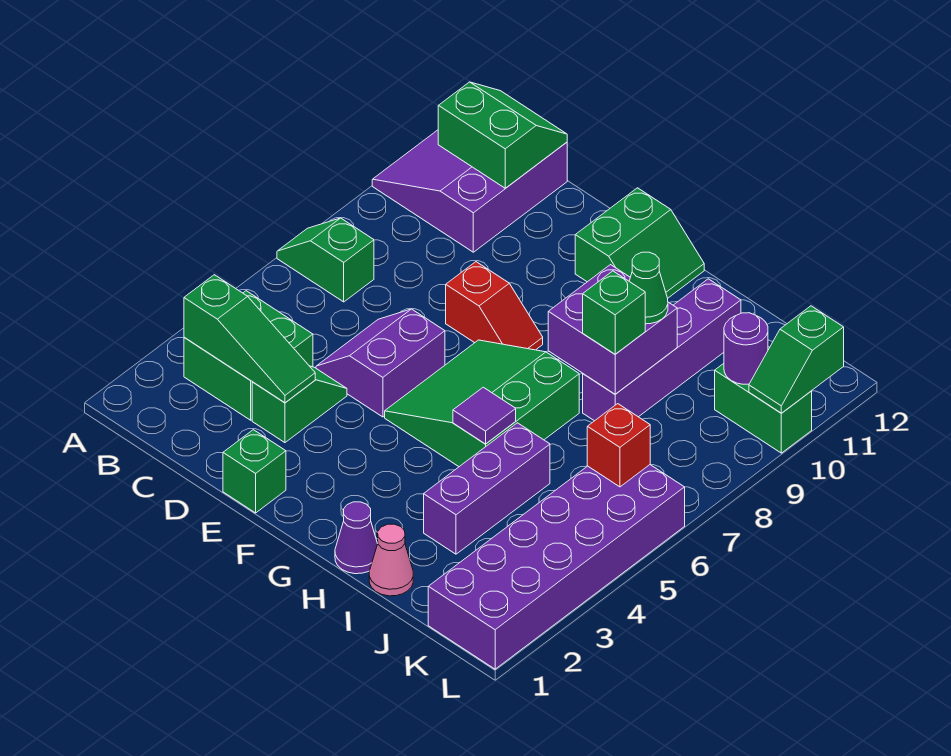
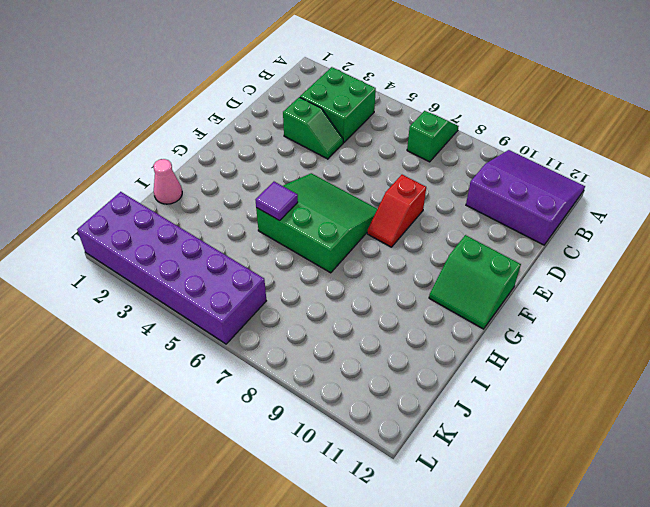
none -> purple 2x2 slope [316,309,445,417]
none -> green 1x1 brick [223,430,286,513]
none -> purple 1x1 cone [335,502,378,574]

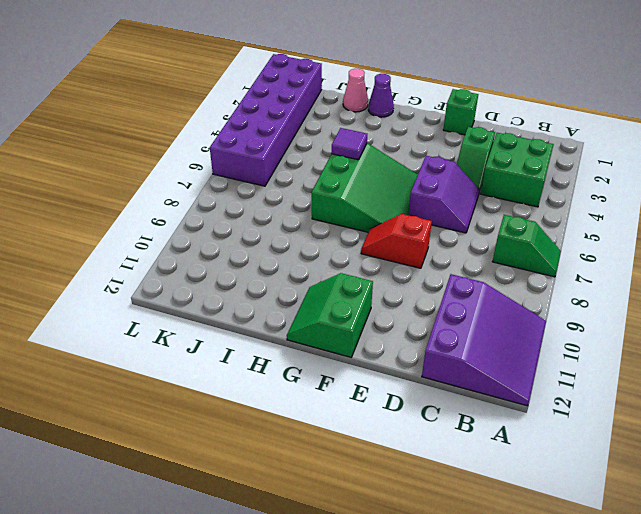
none -> purple 1x3 brick [424,423,550,554]
none -> purple 1x4 brick [583,279,741,421]
none -> green 1x2 brick [715,364,812,453]

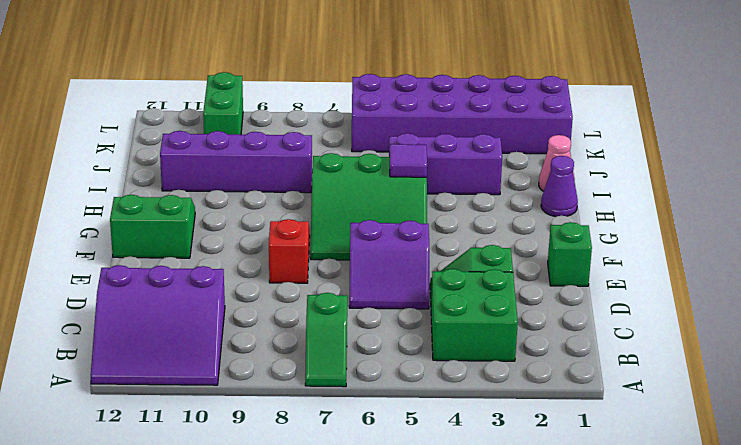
none -> green 1x3 slope [184,275,315,403]
none -> green 2x2 slope [438,82,567,188]
none -> purple 2x2 brick [548,265,677,394]

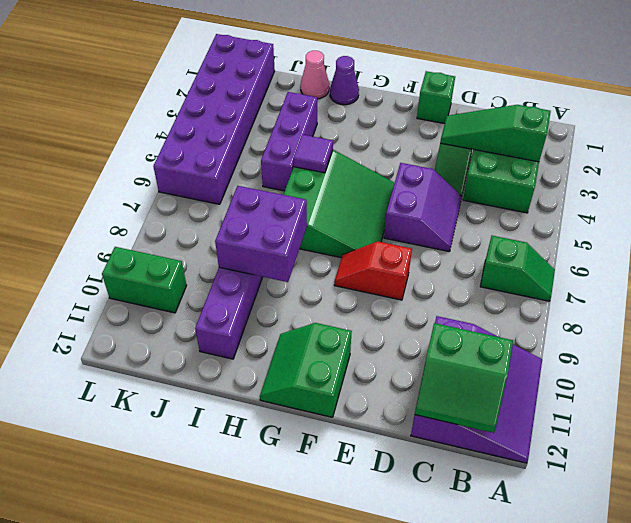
none -> red 1x1 brick [587,404,650,487]
none -> purple 1x1 round brick [724,313,768,384]
none -> green 1x2 slope [749,306,844,413]

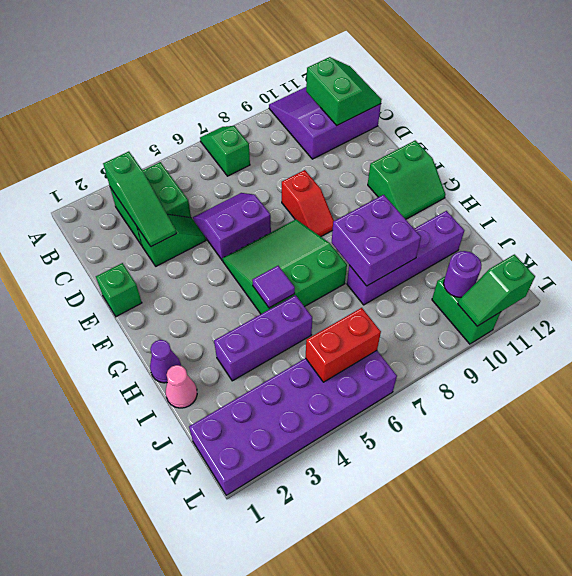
red 1x2 brick [306,308,381,382] -> red 1x1 brick [587,404,650,487]
none -> green 1x1 brick [583,271,645,354]
none -> green 1x1 cone [629,252,668,324]

